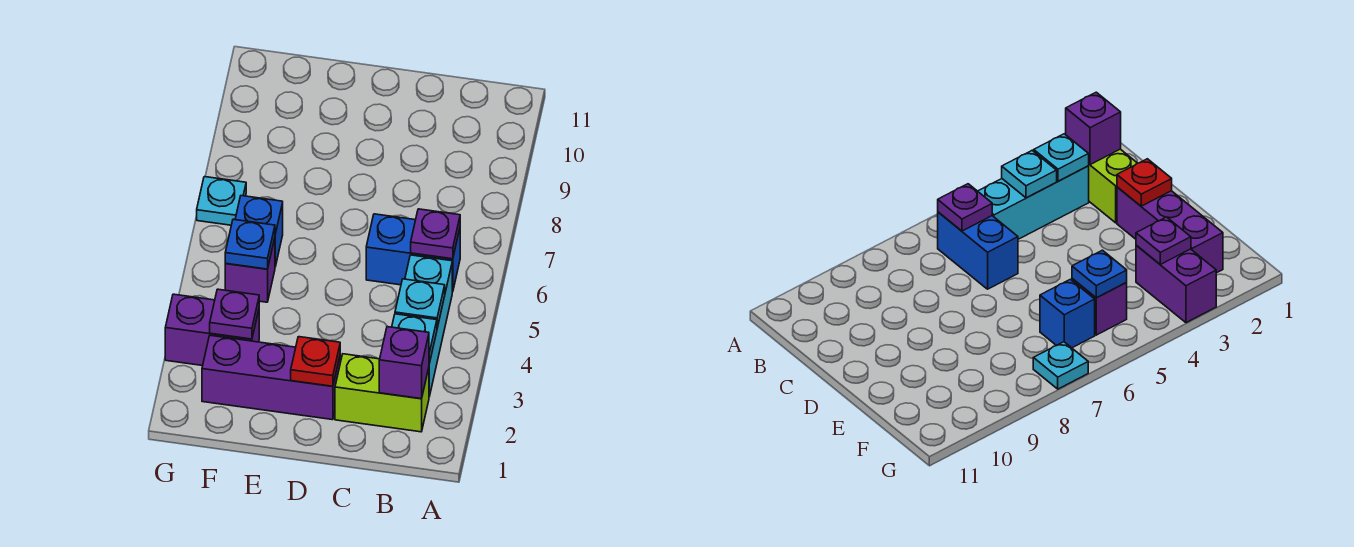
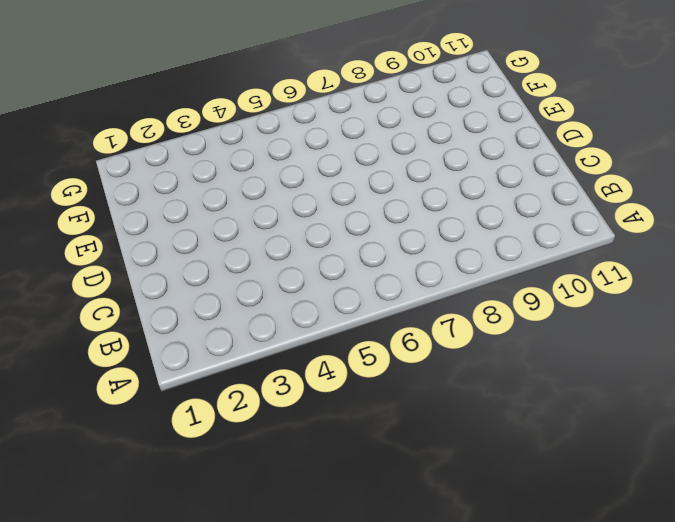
none -> lime 1x2 brick [335,354,429,432]
none -> cyan 1x3 brick [405,255,452,397]
none -> blue 1x2 brick [366,214,460,292]

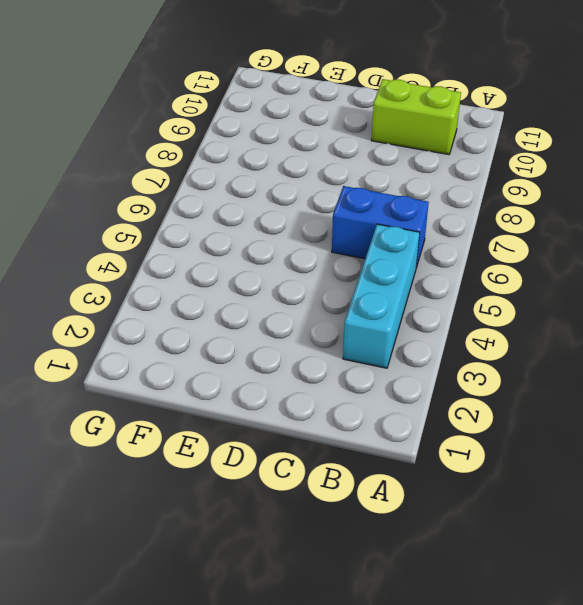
lime 1x2 brick [371,79,461,155] -> lime 1x2 brick moved to [335,354,429,432]
none -> purple 1x3 brick [202,335,340,420]
none -> purple 1x2 brick [165,294,259,366]
none -> purple 1x1 brick [225,238,275,302]

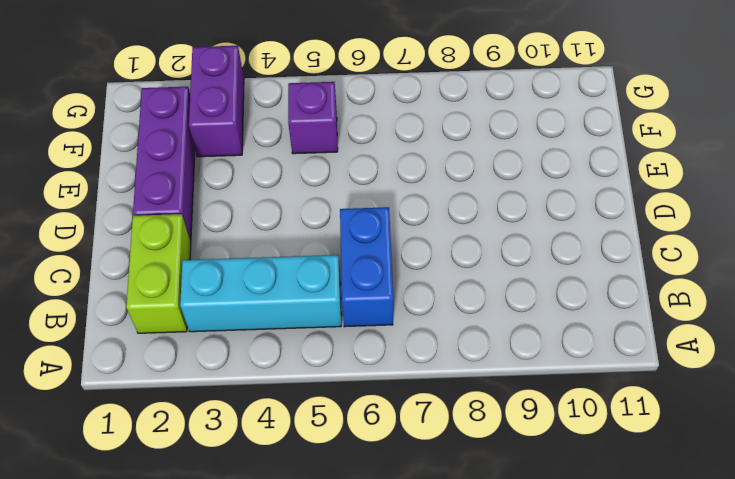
none -> blue 1x1 brick [235,196,283,267]
none -> cyan 1x1 plate [197,177,246,225]
none -> purple 1x1 brick [379,327,429,399]

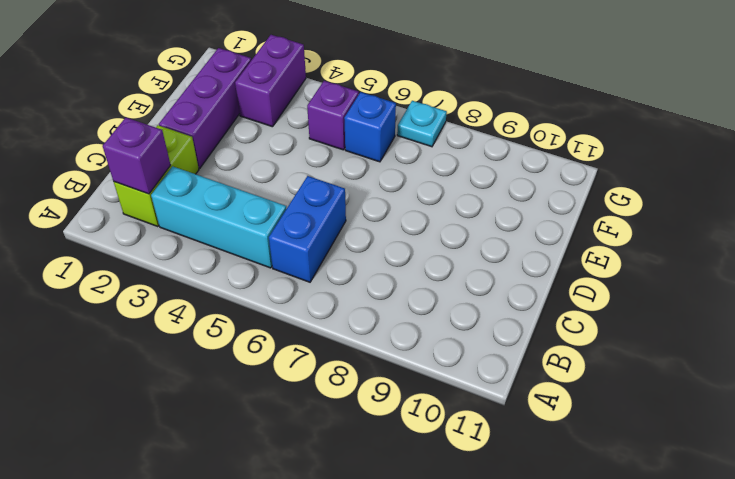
none -> cyan 1x1 plate [392,314,437,363]
none -> cyan 1x1 plate [395,279,445,327]
none -> purple 1x1 plate [411,209,460,259]

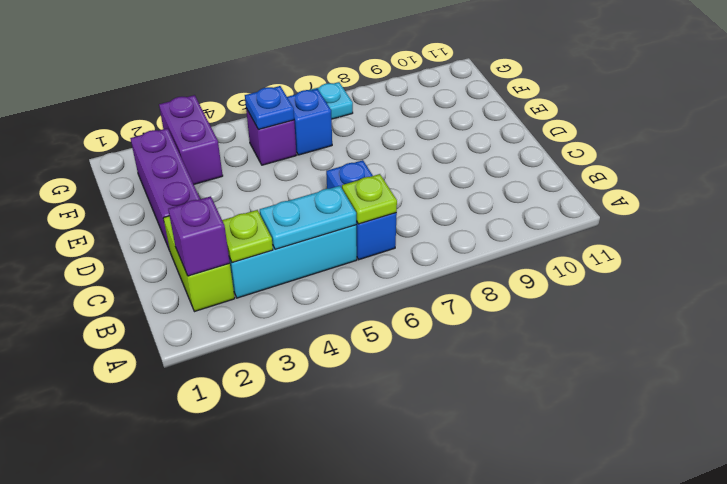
lime 1x1 plate [222,210,273,263] -> cyan 1x1 plate [392,314,437,363]
cyan 1x2 plate [260,186,357,250] -> cyan 1x1 plate [395,279,445,327]
lime 1x1 plate [342,174,397,224] -> purple 1x1 plate [411,209,460,259]
none -> red 1x1 plate [291,337,340,386]
none -> purple 1x1 plate [210,289,259,339]

